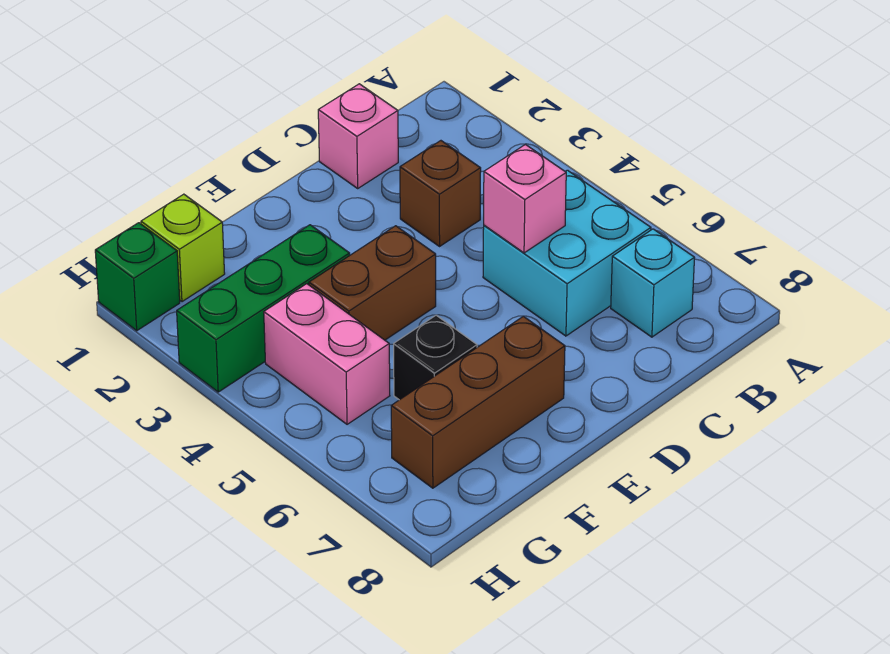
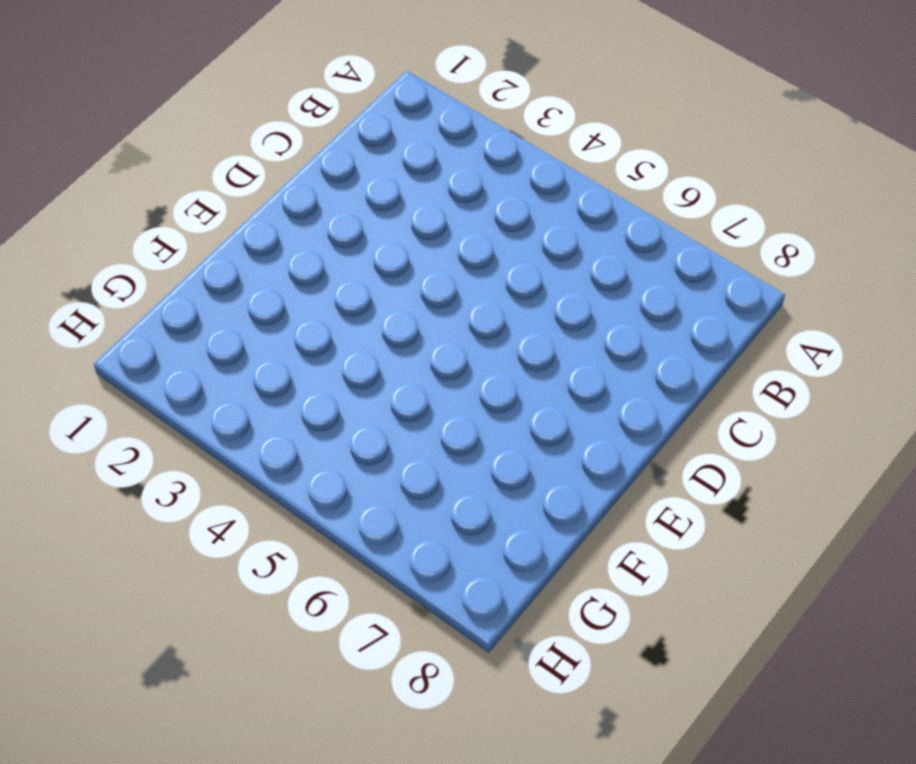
none -> cyan 2x2 brick [483,170,651,336]
none -> cyan 1x1 brick [611,229,695,337]
none -> pink 1x1 brick [318,84,398,188]

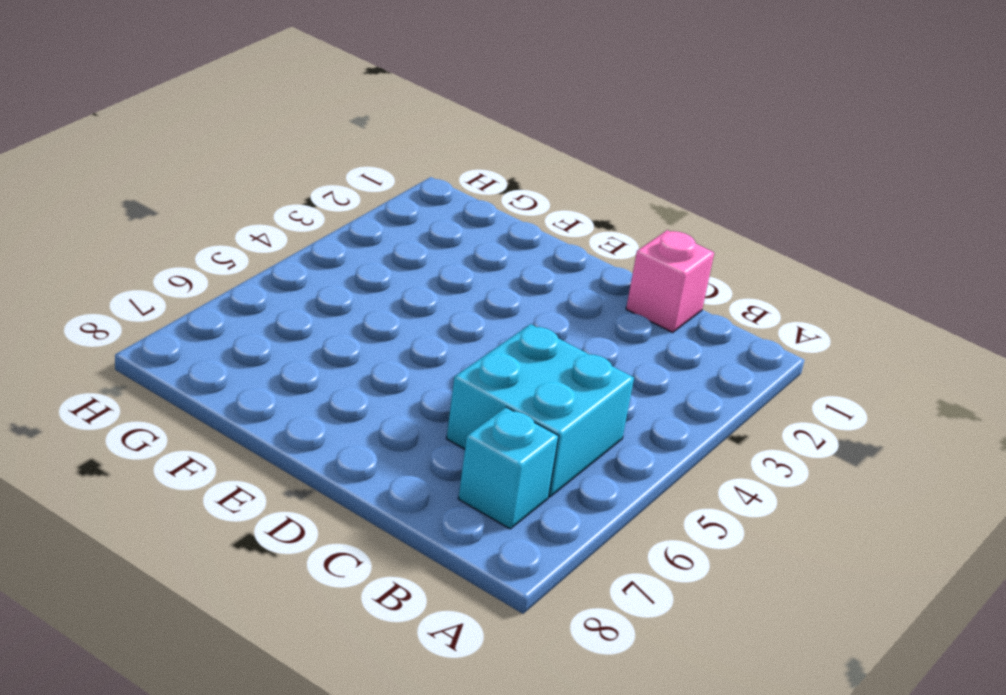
none -> brown 1x1 brick [400,141,481,246]
none -> brown 1x2 brick [309,226,436,340]
none -> brown 1x3 brick [391,316,565,488]

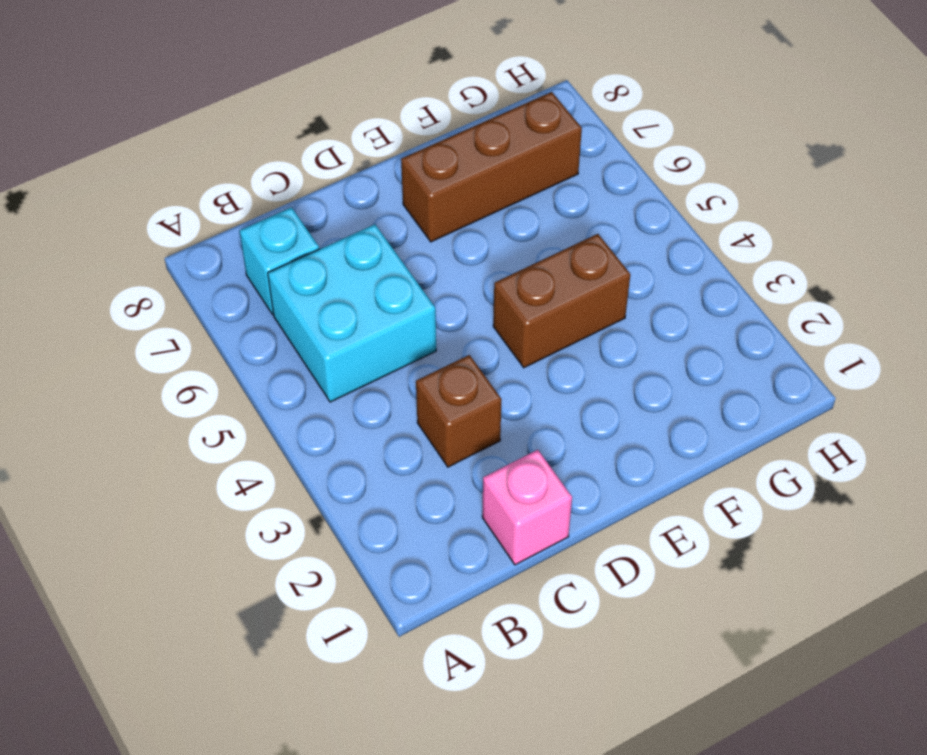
none -> green 1x3 brick [177,225,350,392]
none -> black 1x1 brick [394,315,477,400]
none -> lime 1x1 brick [141,194,225,302]

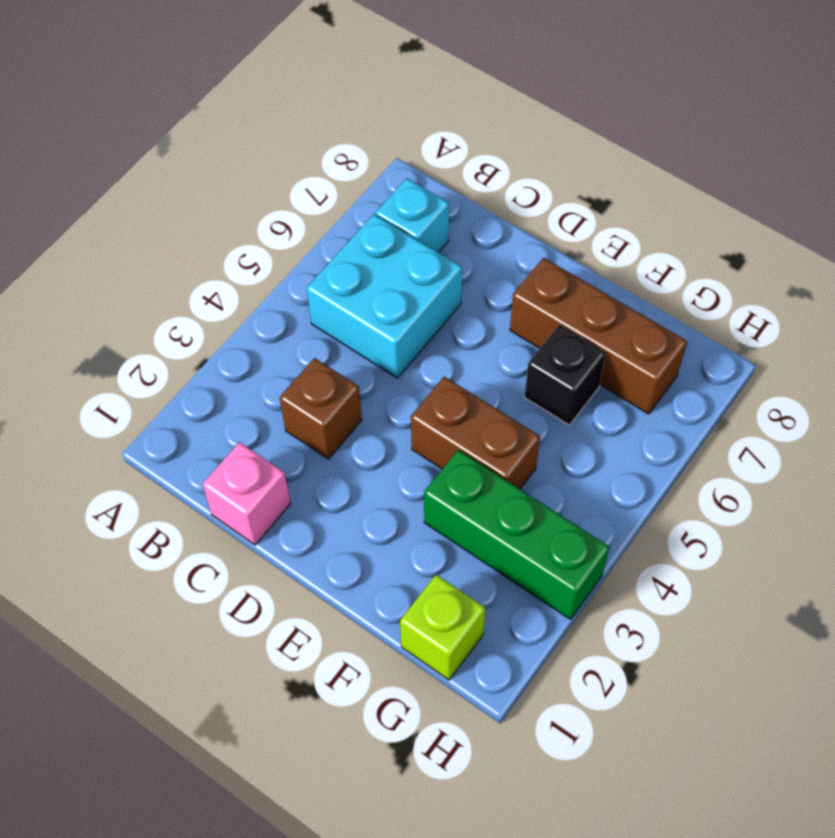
none -> pink 1x2 brick [264,284,390,424]
none -> green 1x1 brick [95,223,180,331]
none -> pink 1x1 brick [484,145,566,253]

